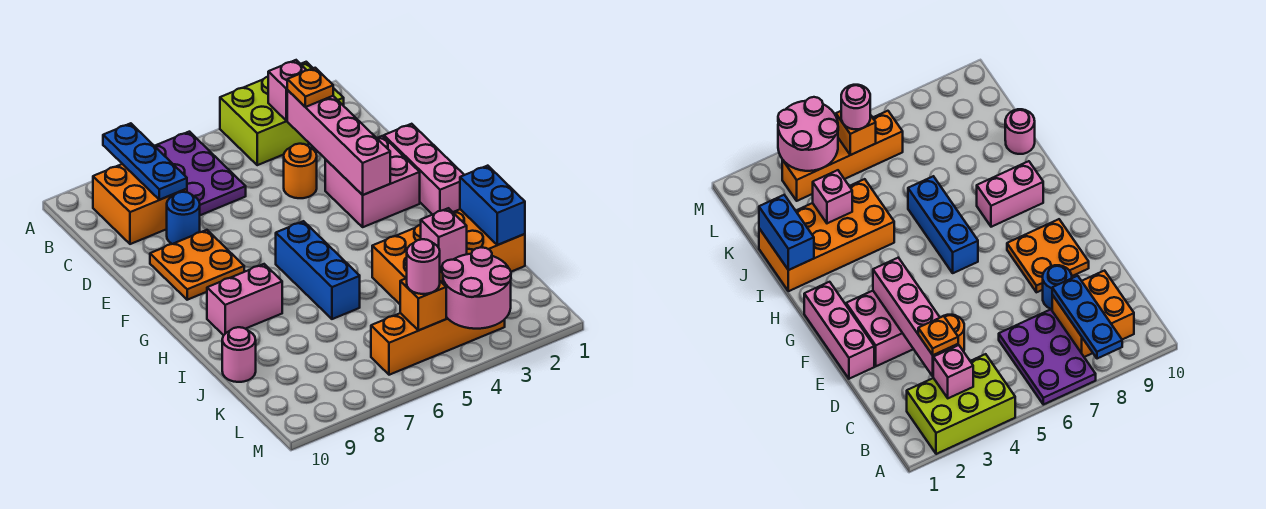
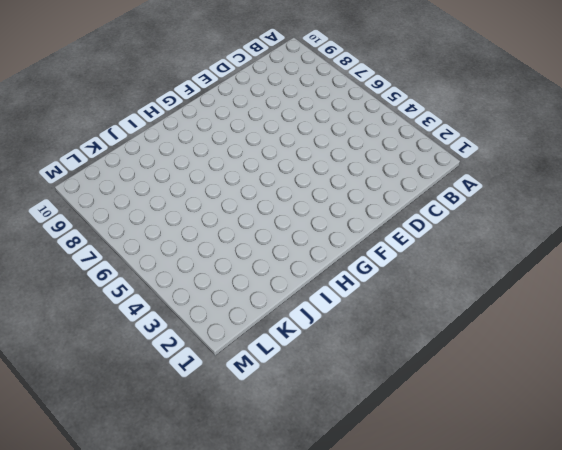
none -> lime 2x3 brick [220,62,344,165]
none -> purple 2x3 plate [155,132,246,215]
none -> orange 2x2 brick [93,164,187,244]

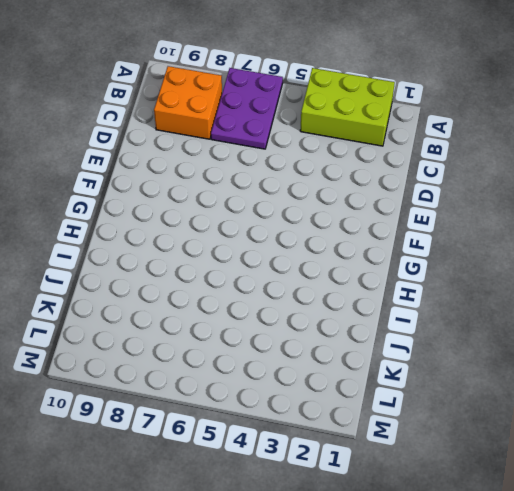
none -> orange 1x1 round brick [284,144,317,198]
none -> blue 1x1 round brick [167,192,200,244]
none -> pink 1x3 brick [384,124,464,215]

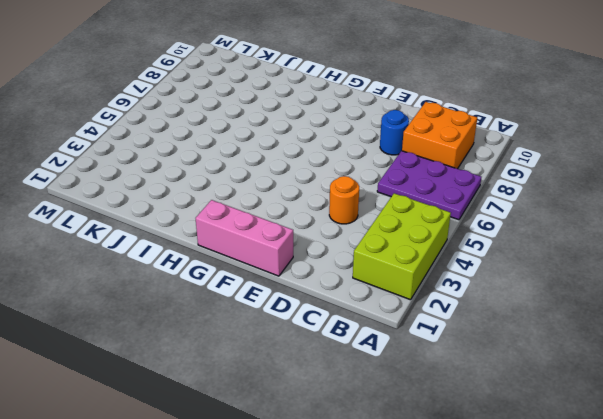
none -> pink 2x2 brick [325,136,420,227]
none -> orange 2x2 plate [150,230,244,300]
none -> blue 1x3 brick [276,221,360,319]

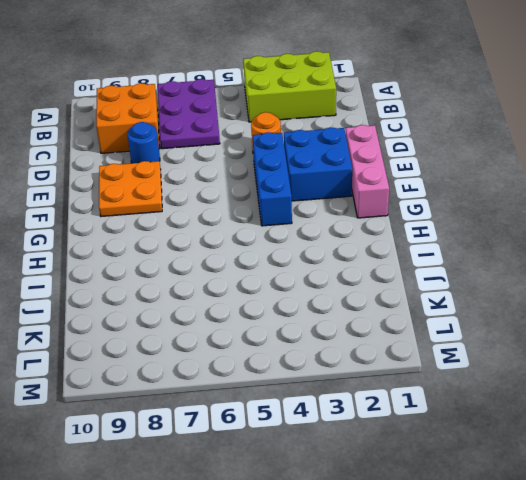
blue 2x2 brick [284,128,352,201] -> pink 2x2 brick [325,136,420,227]
blue 1x3 brick [253,132,292,226] -> blue 1x3 brick moved to [276,221,360,319]
none -> pink 1x2 brick [207,264,282,335]
none -> orange 2x4 brick [372,209,525,304]
none -> pink 1x1 round brick [222,327,256,382]

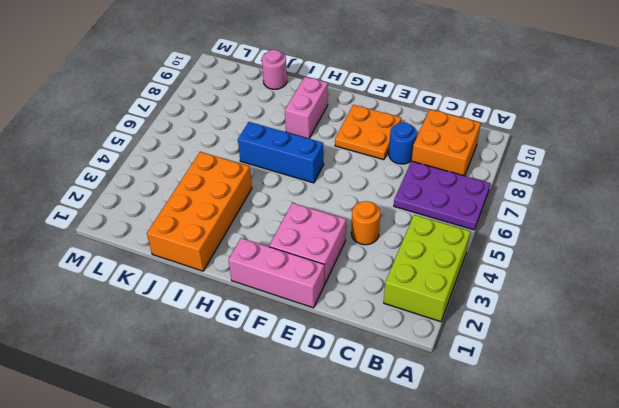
none -> orange 1x4 brick [371,313,505,375]
none -> blue 1x3 plate [103,123,187,200]
none -> pink 1x1 brick [268,60,306,121]

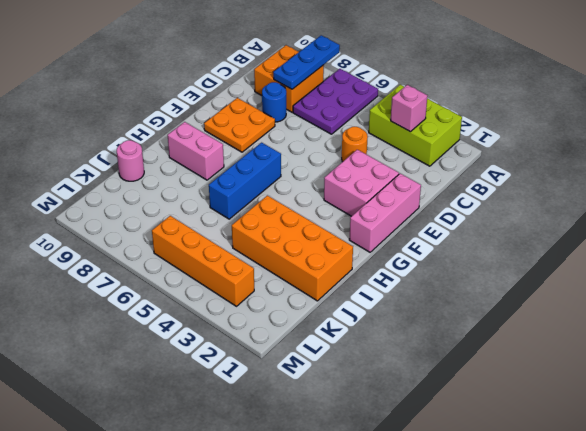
none -> pink 1x4 brick [287,90,390,195]
none -> blue 1x2 brick [460,166,525,245]
none -> pink 1x1 brick [421,208,467,269]

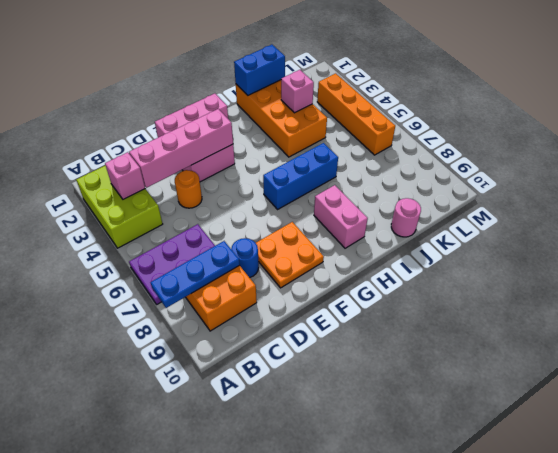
none -> pink 2x2 round brick [442,247,511,329]
none -> orange 1x1 brick [400,278,446,330]
none -> orange 1x1 plate [287,68,333,107]

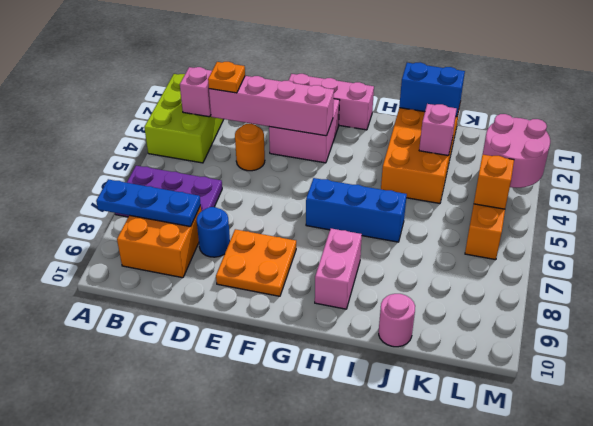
none -> pink 1x1 round brick [407,239,440,294]

